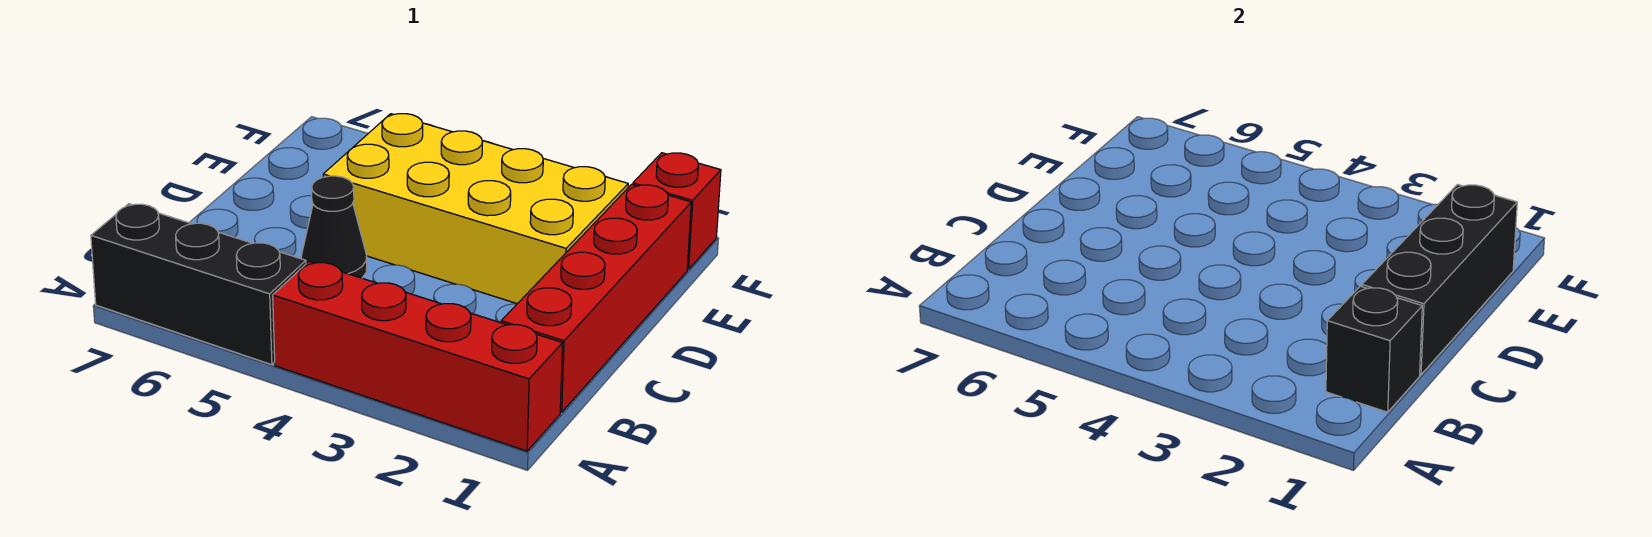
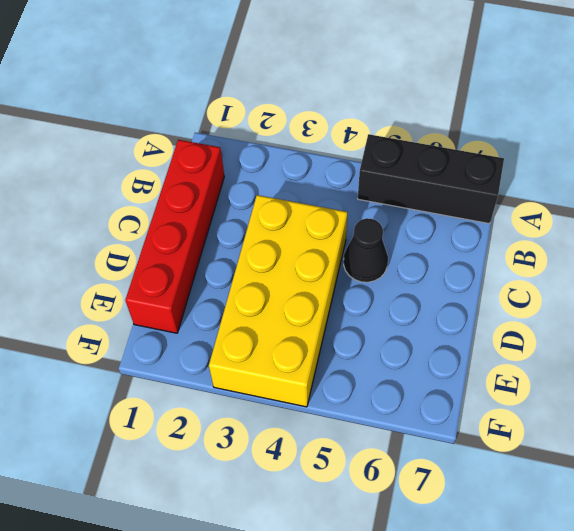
yellow 2x4 brick [209,195,348,407] -> yellow 2x4 brick turned to [323,114,628,304]
none -> red 1x4 brick [273,261,563,451]
none -> red 1x1 brick [633,153,721,269]

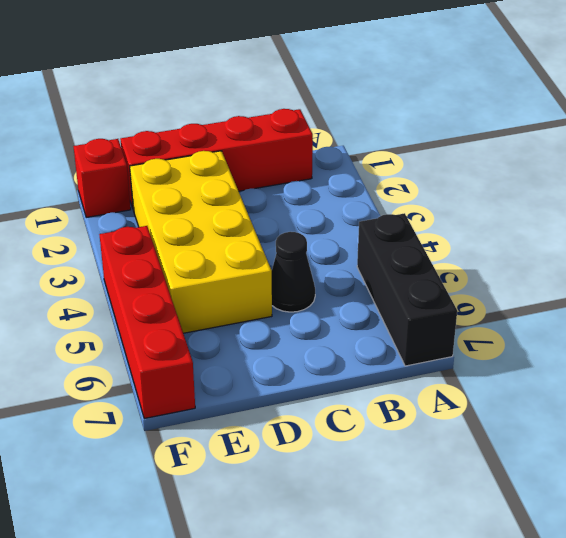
red 1x4 brick [99,226,195,419] -> red 1x4 brick moved to [273,261,563,451]
none -> black 1x1 brick [1326,286,1422,412]
none -> black 1x3 brick [1362,185,1517,375]

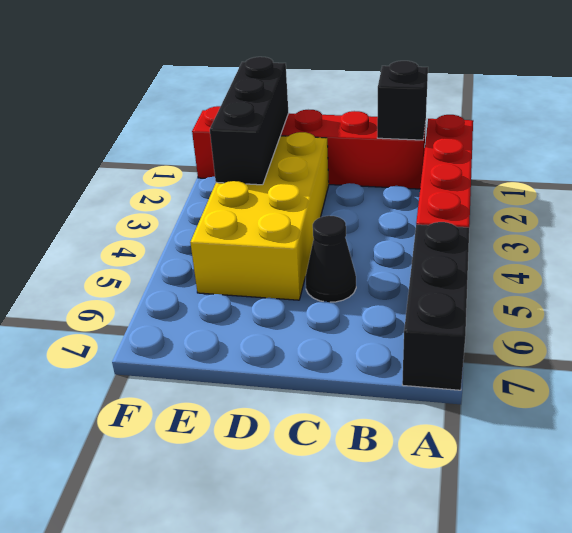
black 1x3 brick [210,57,288,185] -> black 1x3 brick turned to [1362,185,1517,375]

